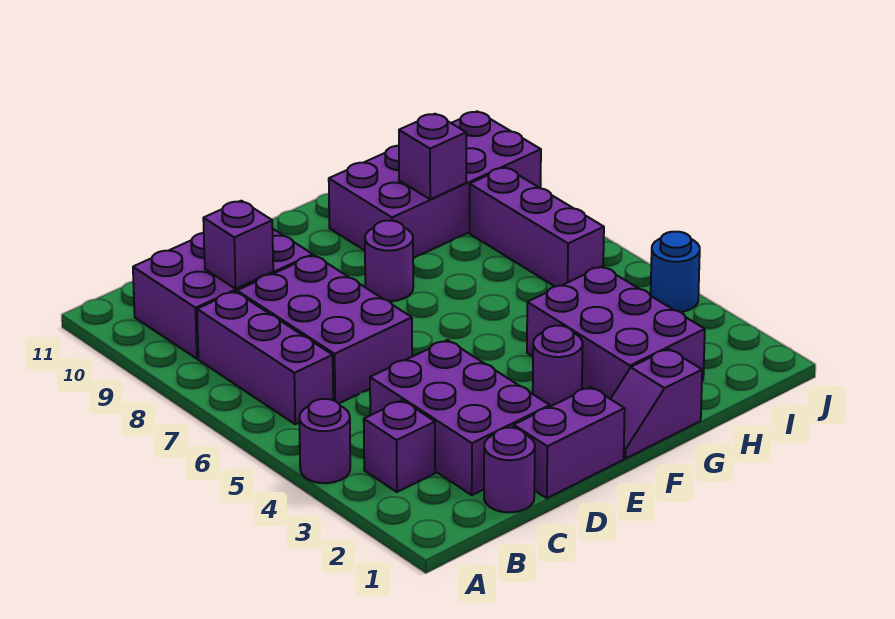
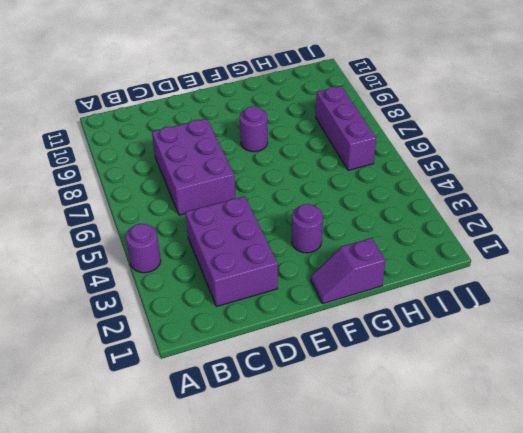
none -> purple 1x1 brick [364,400,435,492]
none -> purple 1x3 brick [197,292,333,424]
none -> purple 2x3 brick [133,229,313,359]

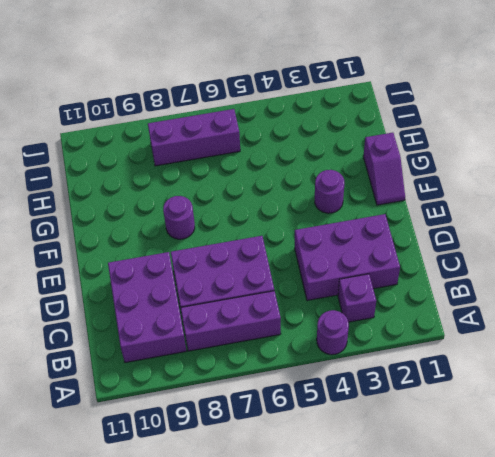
none -> purple 1x1 round brick [484,428,535,512]
none -> purple 1x2 brick [514,387,625,498]
none -> purple 2x3 brick [527,266,705,399]

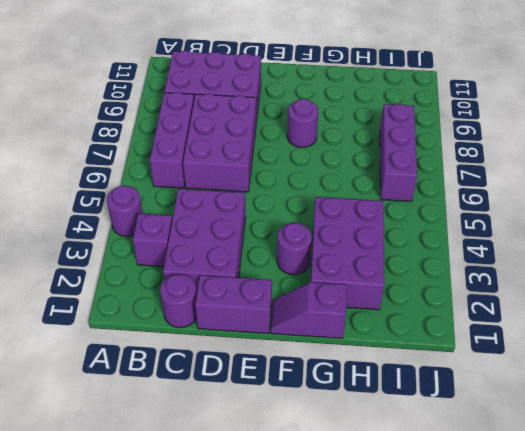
none -> purple 2x4 brick [329,111,541,258]
none -> blue 1x1 round brick [651,232,700,312]
none -> purple 1x1 brick [203,201,273,289]

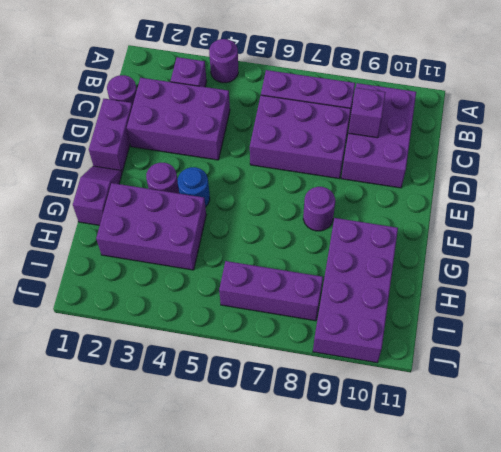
blue 1x1 round brick [178,167,210,207] -> blue 1x1 round brick moved to [651,232,700,312]
none -> purple 1x1 brick [399,114,466,199]

